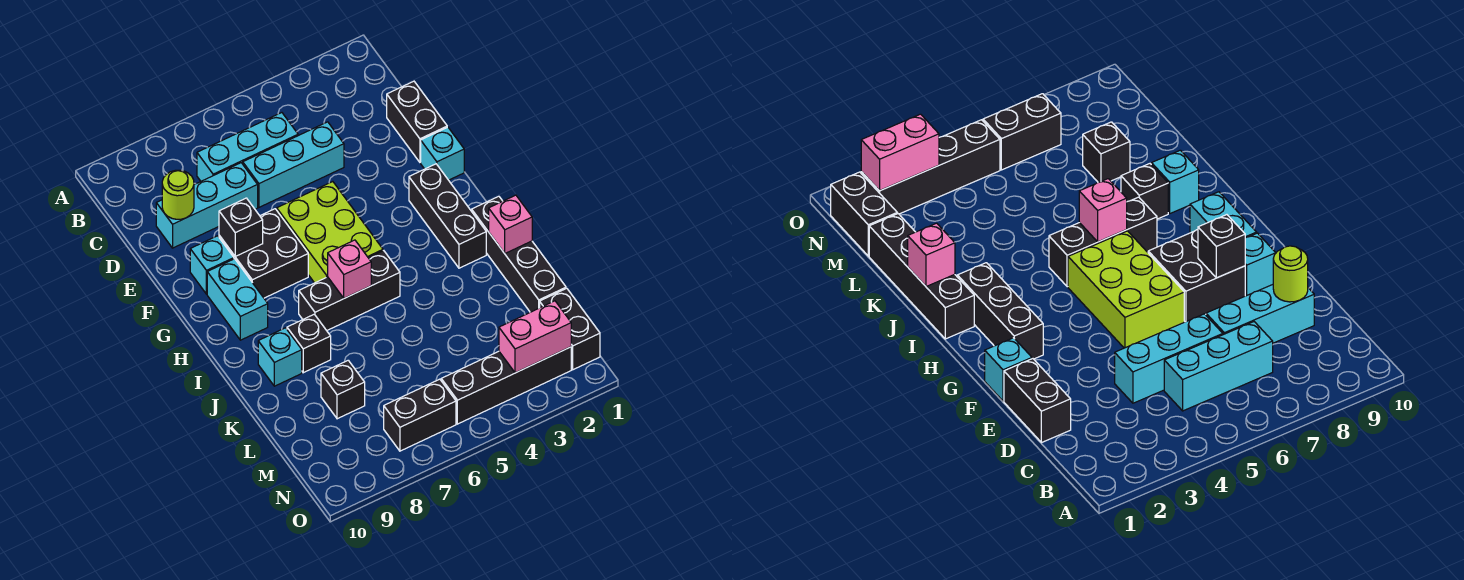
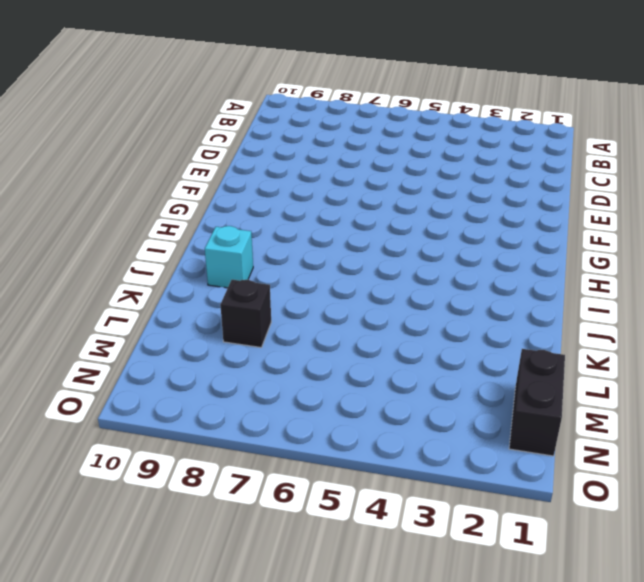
none -> cyan 1x3 brick [197,113,298,181]
none -> black 1x2 brick [387,81,447,162]
none -> cyan 1x3 brick [243,122,344,207]

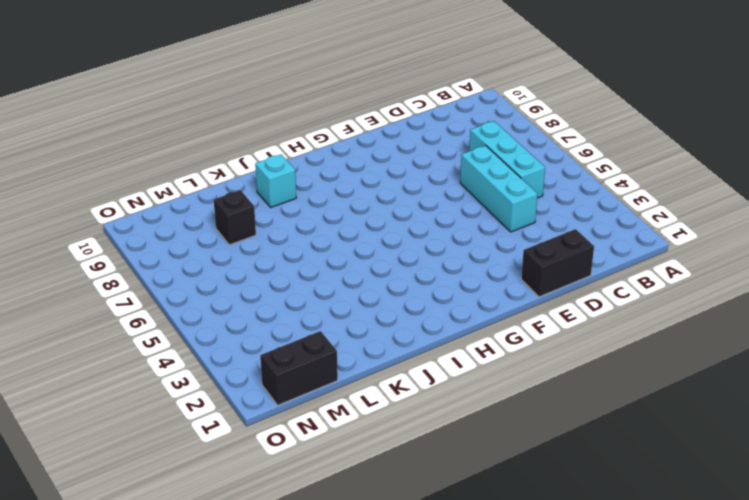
none -> cyan 1x3 brick [156,163,258,248]
none -> cyan 1x1 brick [421,127,464,180]
none -> lime 2x3 brick [277,182,383,283]

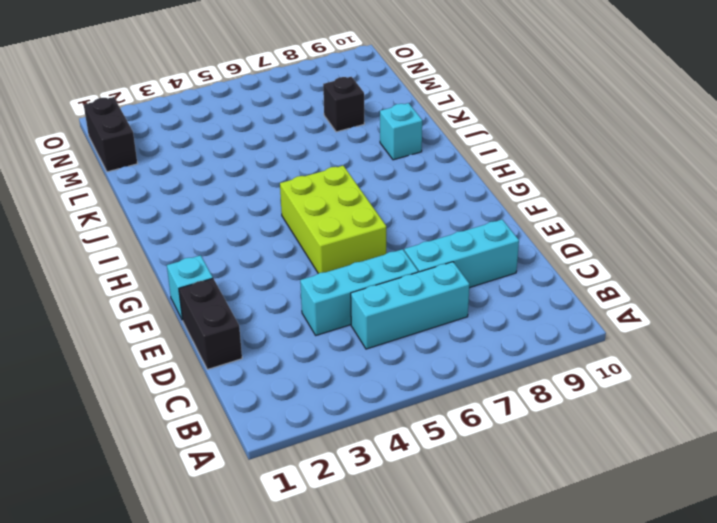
none -> black 2x2 brick [219,209,308,298]
none -> cyan 1x1 brick [190,236,234,294]
none -> black 1x3 brick [409,164,486,268]

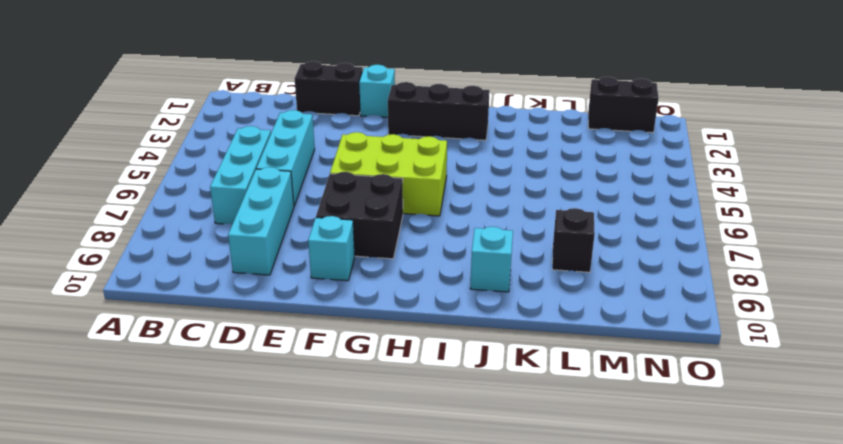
none -> cyan 1x2 brick [207,259,268,340]
none -> black 1x4 brick [472,196,566,312]
none -> black 1x3 brick [299,251,400,331]

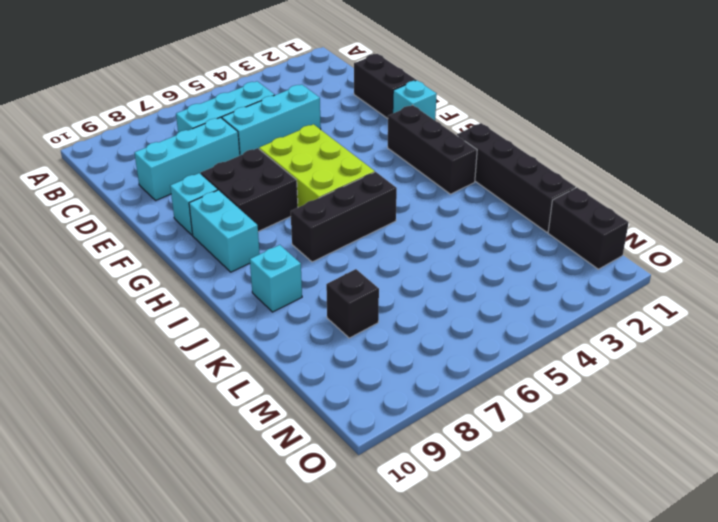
none -> black 1x1 brick [287,314,331,373]
none -> black 1x4 brick [441,347,571,424]
none -> black 1x2 brick [384,379,456,451]

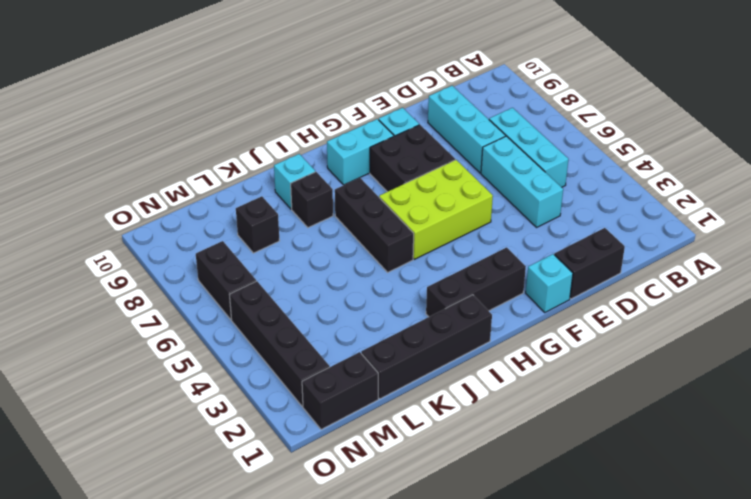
none -> lime 1x1 round brick [162,170,194,219]
none -> black 1x1 brick [219,198,263,257]
none -> pink 1x1 brick [328,240,371,298]

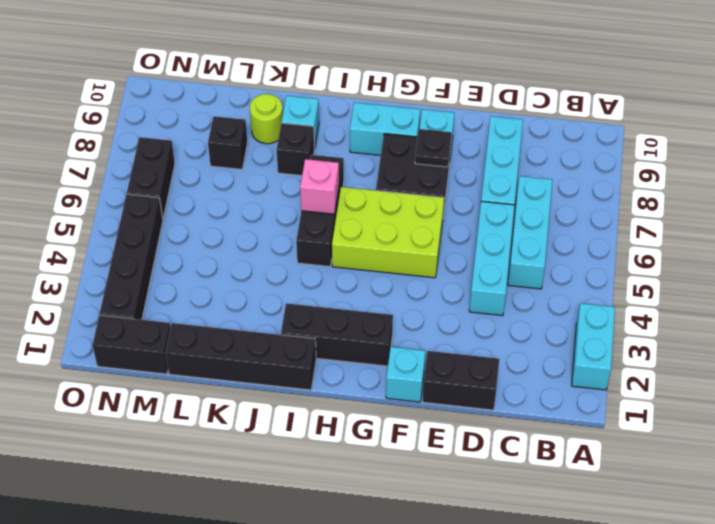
cyan 1x2 brick [572,303,615,390] -> none
black 1x1 plate [415,129,452,167] -> black 1x1 brick [219,198,263,257]
lime 1x1 round brick [250,94,283,144] -> lime 1x1 round brick moved to [162,170,194,219]
none -> pink 1x1 brick [489,195,532,253]
none -> pink 1x2 brick [499,301,571,373]

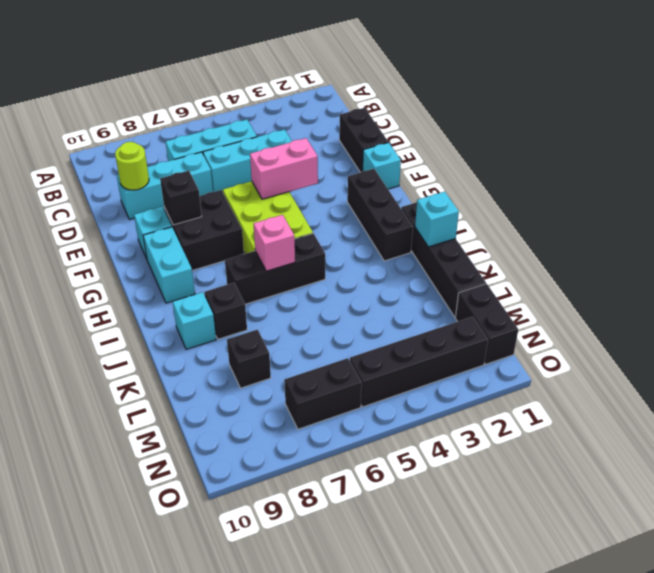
pink 1x2 brick [250,138,318,199] -> pink 1x2 brick moved to [499,301,571,373]
cyan 1x1 brick [415,192,459,247] -> pink 1x1 brick [489,195,532,253]

